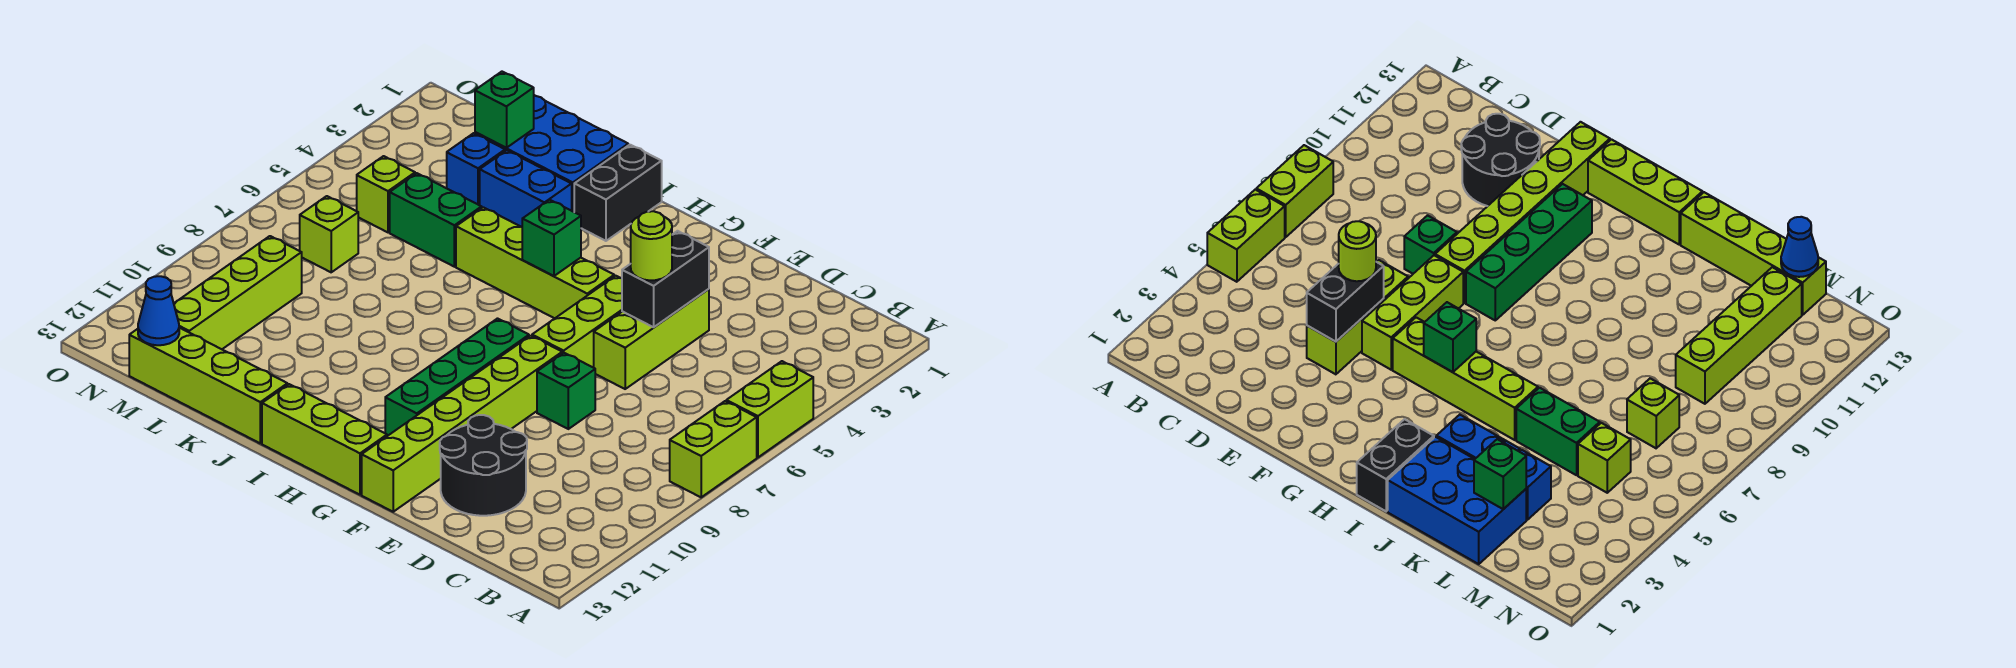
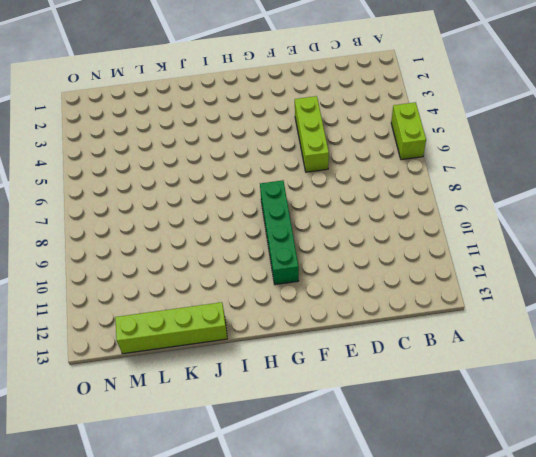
none -> lime 1x2 brick [670,401,757,497]
none -> black 2x2 round brick [440,415,527,516]
none -> green 1x1 brick [537,353,595,429]

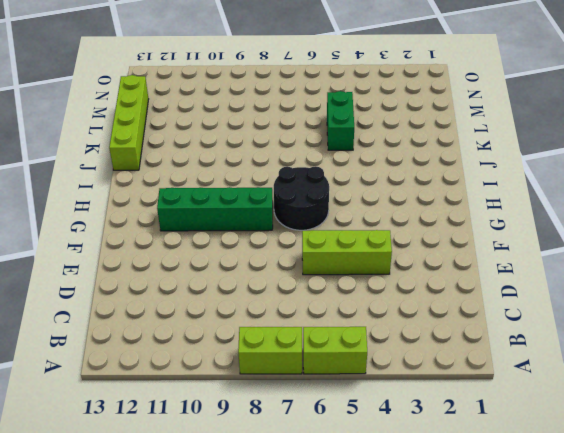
black 2x2 round brick [274,166,329,230] -> black 2x2 round brick moved to [440,415,527,516]
none -> green 1x1 brick [537,353,595,429]
none -> lime 1x3 brick [532,276,622,368]
none -> lime 1x6 brick [362,336,562,512]

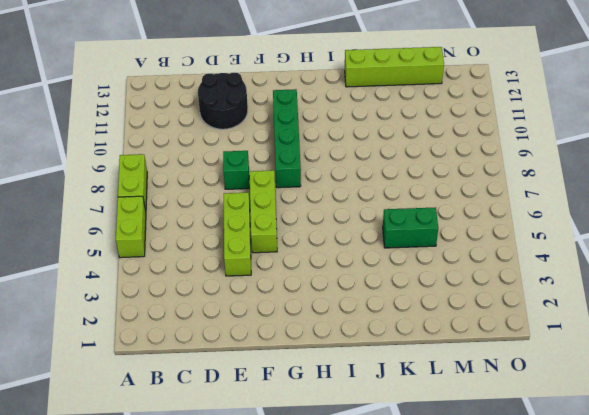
none -> lime 1x6 brick [362,336,562,512]
none -> lime 1x4 brick [456,207,614,318]
none -> lime 1x3 brick [262,384,387,495]

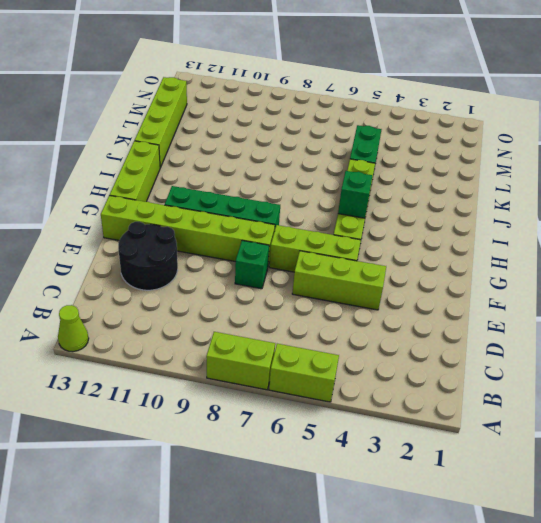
lime 1x1 cone [58,305,89,352] -> none
none -> black 1x2 brick [574,145,662,241]
none -> blue 2x3 brick [475,95,628,212]
none -> blue 1x2 brick [480,150,572,227]

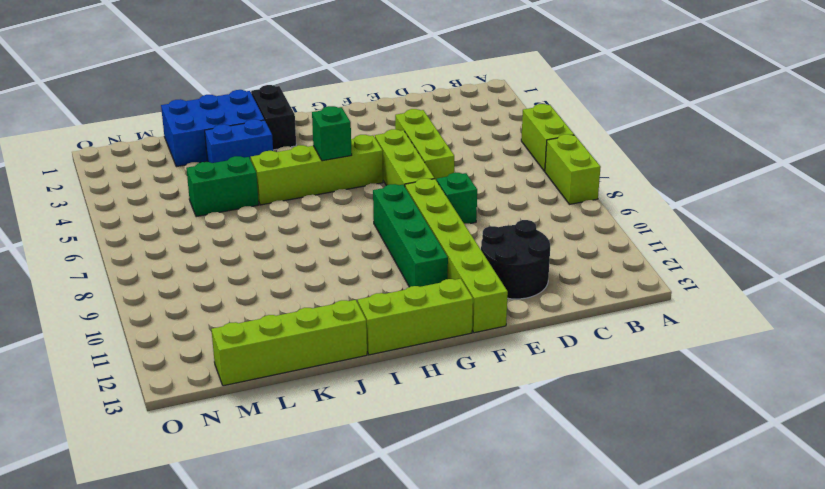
none -> blue 1x1 brick [447,133,505,205]
none -> lime 1x1 brick [357,156,415,232]
none -> lime 1x1 brick [300,196,358,272]

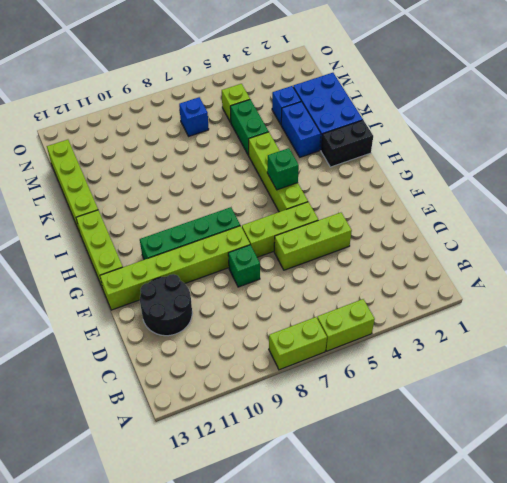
blue 1x1 brick [179,97,209,136] -> lime 1x1 brick [300,196,358,272]
none -> lime 1x4 brick [174,236,302,349]
none -> black 1x2 brick [622,231,709,327]
none -> green 1x1 brick [475,72,534,148]

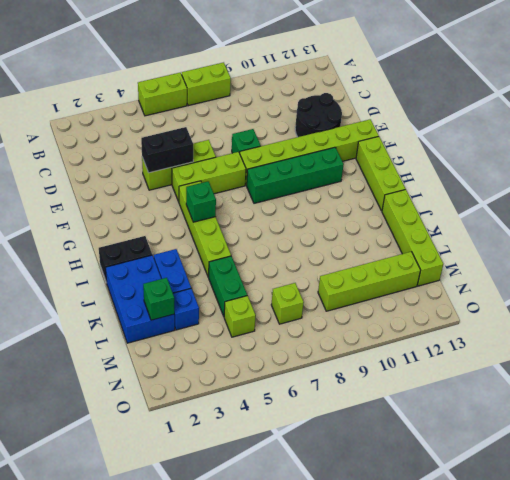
none -> blue 1x1 cone [138,276,179,345]
none -> lime 1x1 round brick [631,211,672,280]

